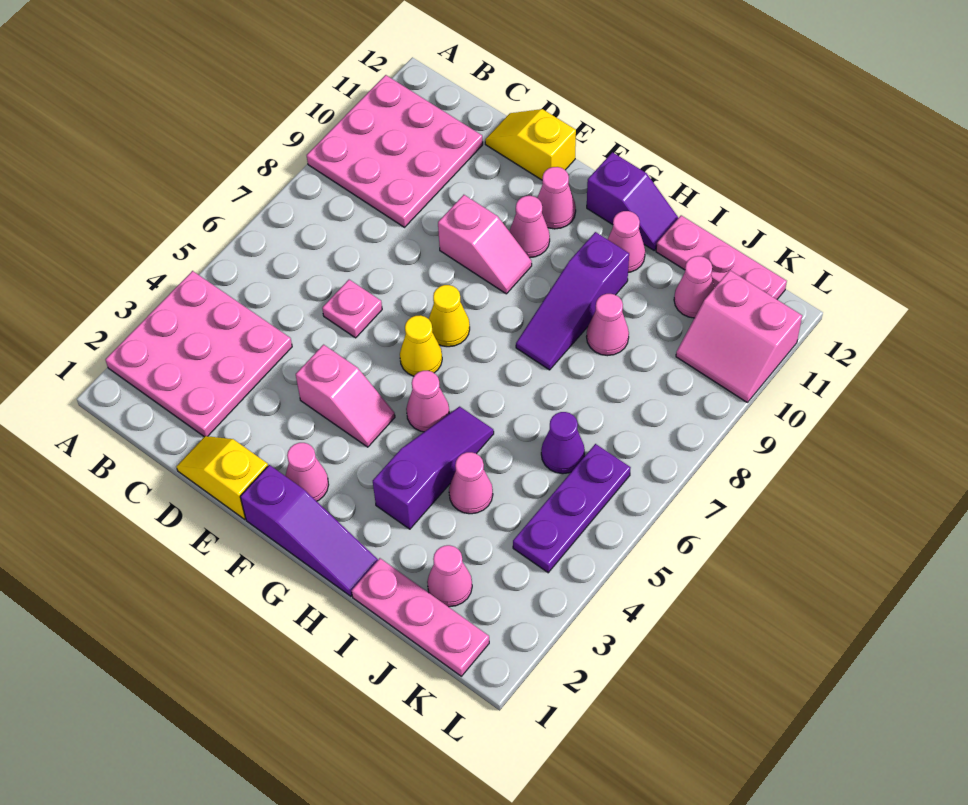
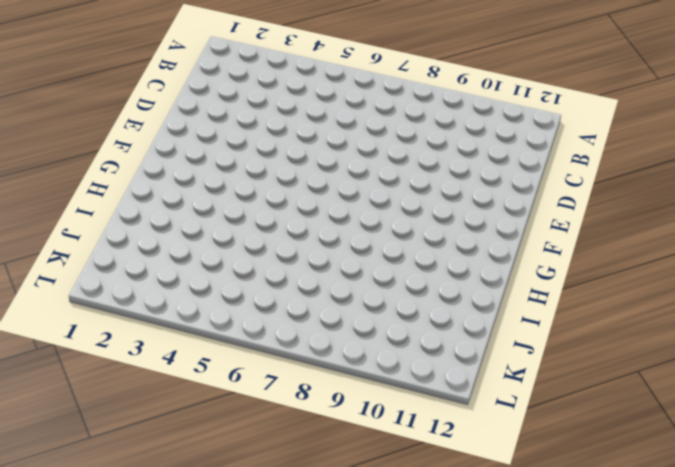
none -> pink 3x3 plate [105,271,292,437]
none -> pink 3x3 plate [307,75,483,227]
none -> yellow 1x2 slope [177,436,268,519]

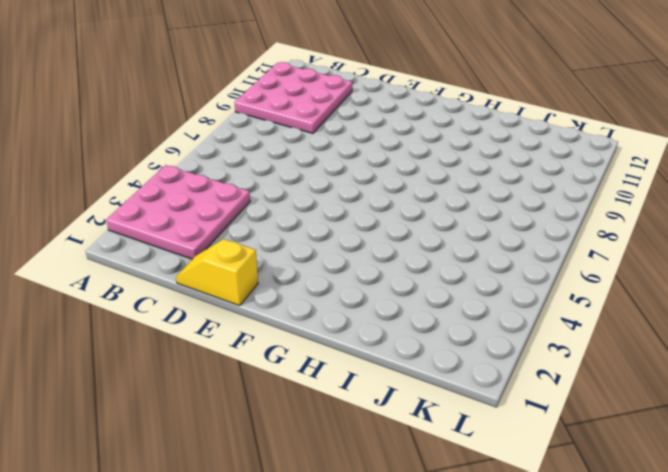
none -> pink 1x1 plate [322,280,382,338]
none -> yellow 1x2 slope [485,109,576,180]
none -> pink 1x2 slope [296,345,395,447]

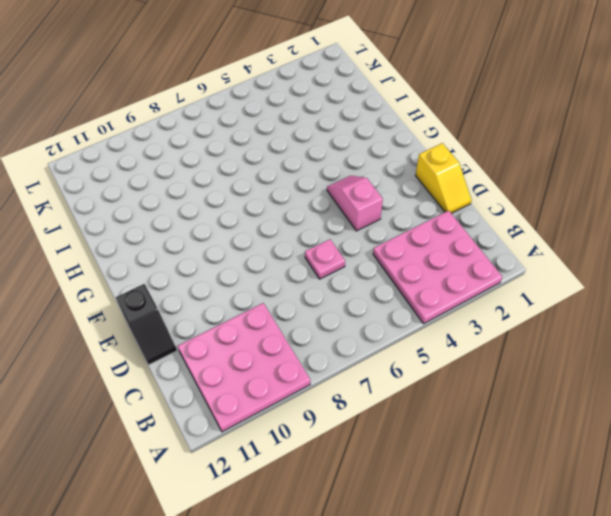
black 1x2 slope [116,284,177,365] -> yellow 1x2 slope [485,109,576,180]
none -> pink 1x2 slope [438,195,532,294]
none -> purple 1x3 slope [240,465,378,596]
none -> pink 1x1 cone [285,443,329,501]

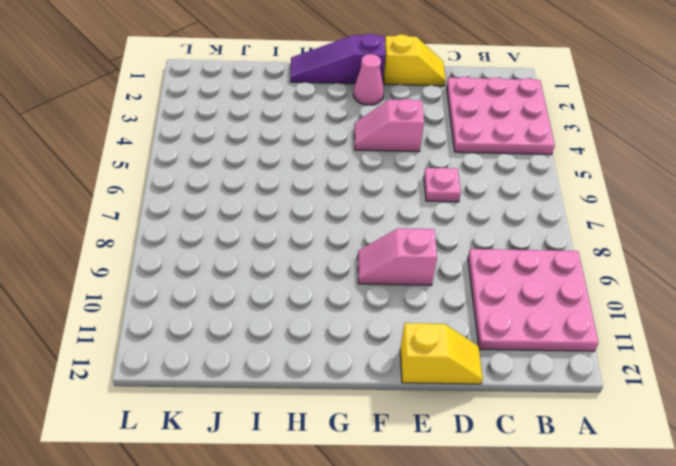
none -> yellow 1x1 cone [400,315,442,376]
none -> yellow 1x1 cone [429,285,470,347]
none -> pink 1x1 cone [509,196,550,258]

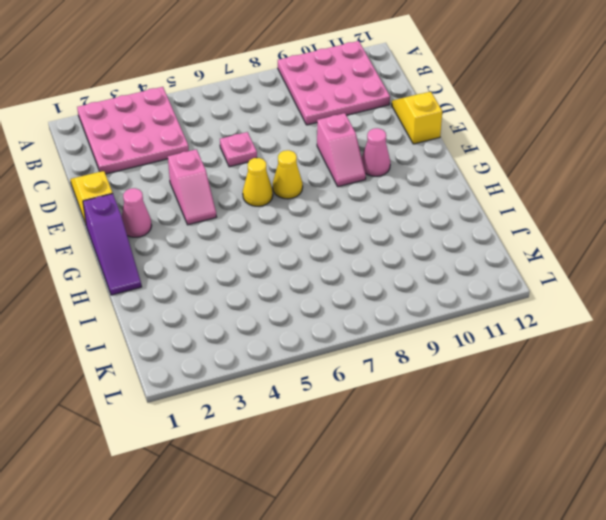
none -> pink 1x1 cone [537,167,576,229]
none -> pink 1x1 cone [406,371,449,432]
none -> purple 1x2 slope [587,152,678,250]

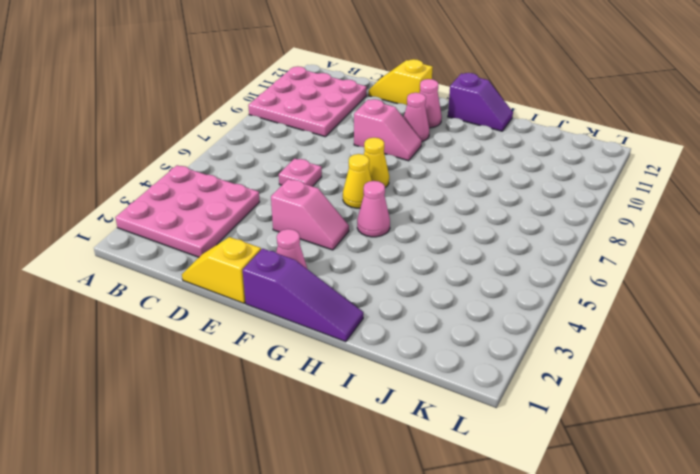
none -> purple 1x3 slope [373,407,494,529]
none -> purple 1x3 slope [516,232,629,370]
none -> pink 1x1 cone [608,211,645,272]

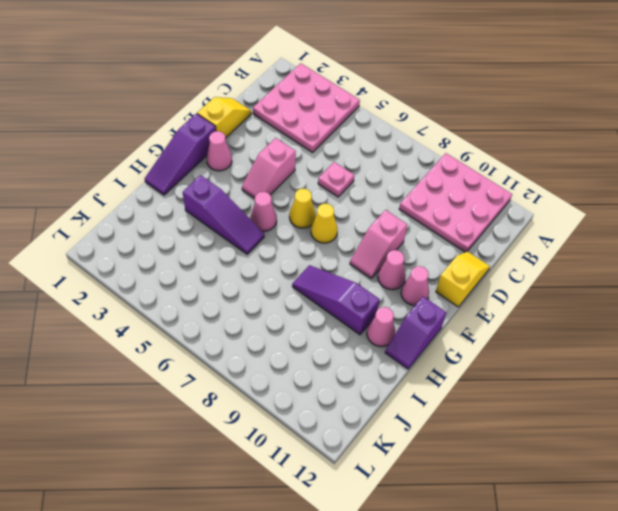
none -> pink 1x3 plate [352,558,489,676]
none -> pink 1x1 cone [449,452,493,514]
none -> pink 1x1 cone [587,294,629,356]

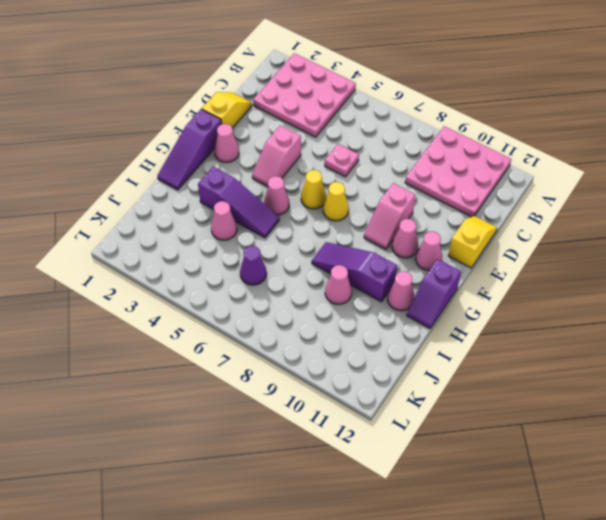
none -> pink 1x3 plate [352,558,489,676]
none -> pink 1x3 plate [656,215,787,299]
none -> pink 1x1 cone [427,545,472,607]

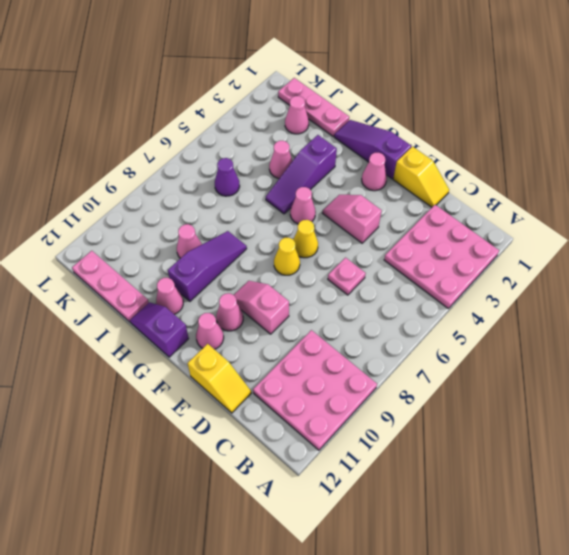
none -> pink 1x1 cone [674,256,715,318]
none -> purple 1x3 plate [513,444,631,573]
none -> pink 2x2 slope [676,270,802,402]

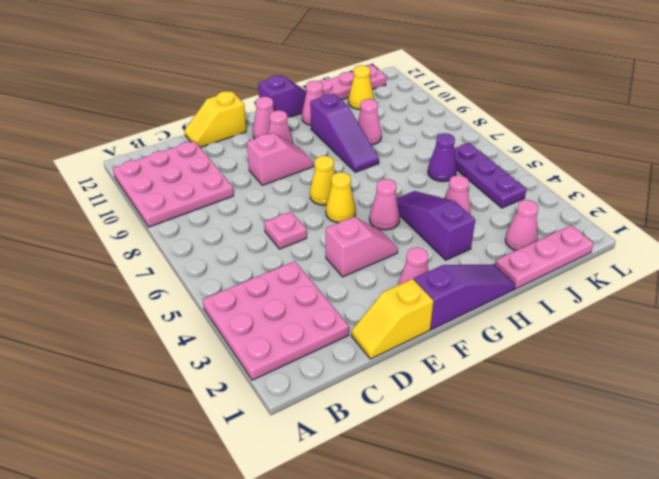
yellow 1x1 cone [348,65,374,110] -> pink 1x1 cone [674,256,715,318]
none -> pink 2x2 slope [676,270,802,402]

